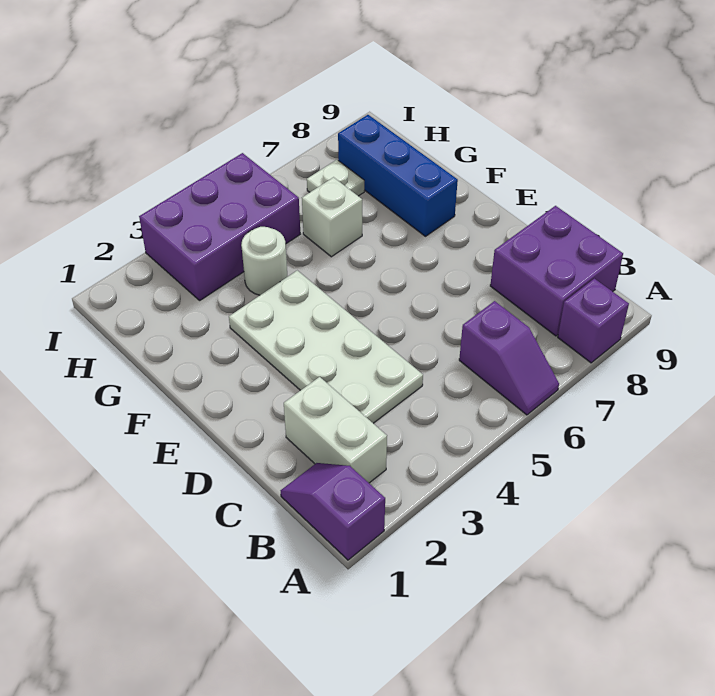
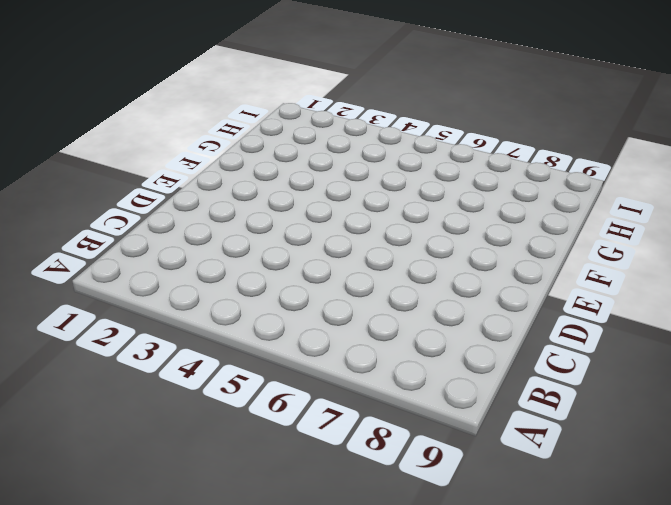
none -> purple 1x2 slope [280,463,385,560]
none -> purple 1x2 slope [459,301,559,415]

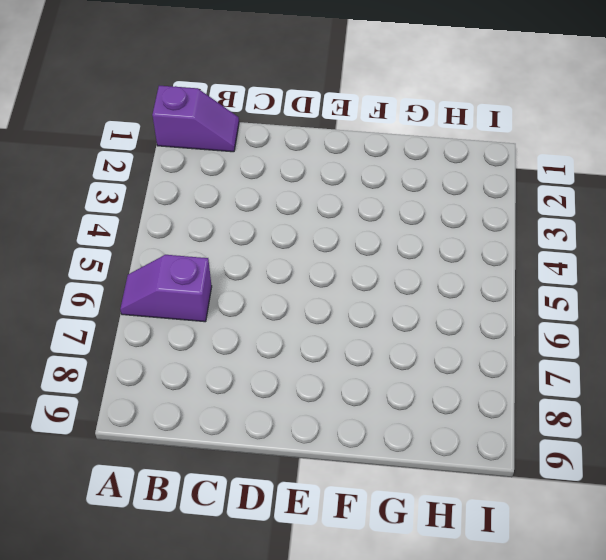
none -> purple 1x1 brick [558,279,629,363]
none -> white 1x2 brick [284,377,387,483]

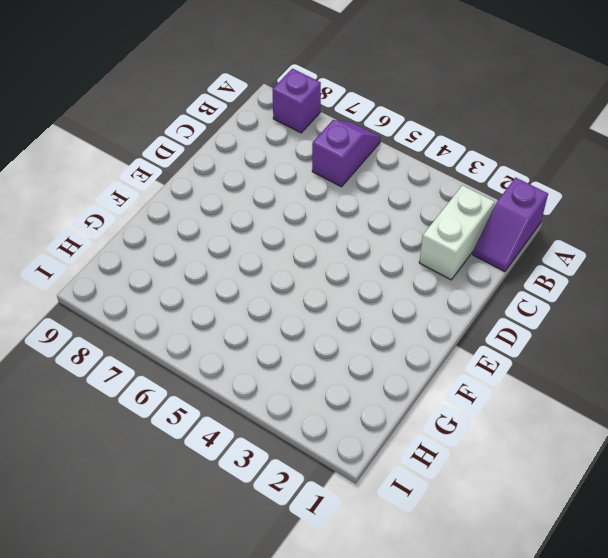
none -> purple 2x2 brick [490,206,623,336]
none -> white 2x4 plate [229,270,423,423]

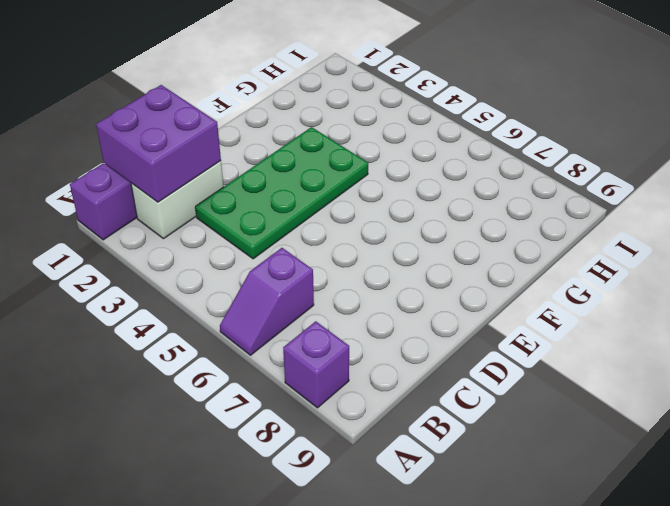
purple 2x2 brick [96,85,221,202] -> purple 2x2 brick moved to [490,206,623,336]
green 2x4 plate [195,127,368,259] -> white 2x4 plate [229,270,423,423]
none -> blue 1x3 brick [338,115,458,236]
none -> white 1x1 round brick [241,227,287,295]

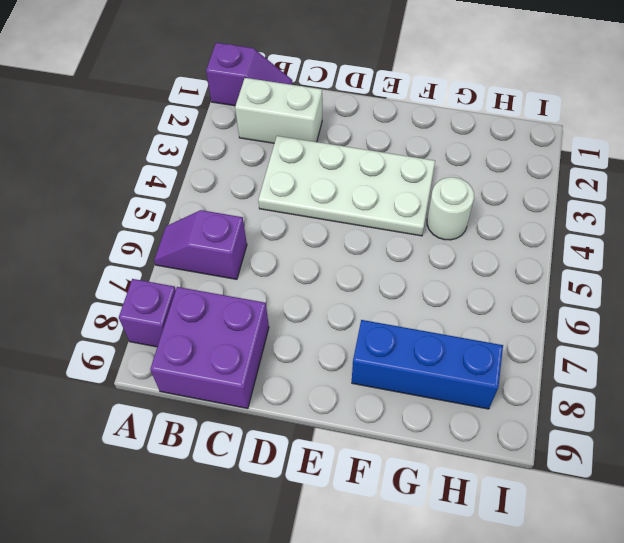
none -> white 1x1 brick [302,177,362,257]
none -> purple 2x3 brick [139,153,300,300]

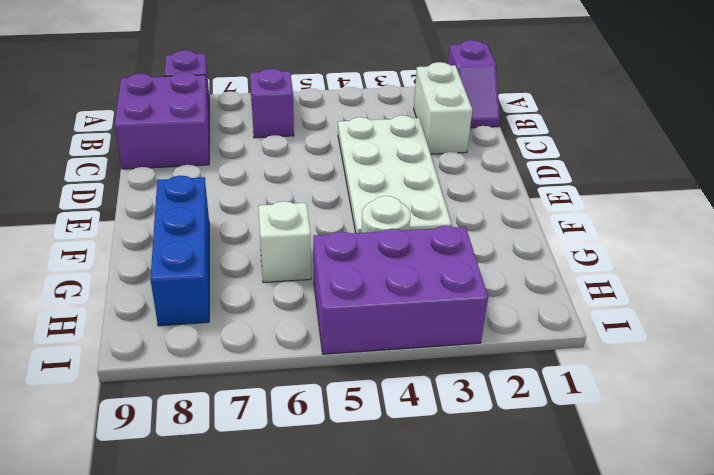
none -> white 1x1 plate [307,160,364,196]

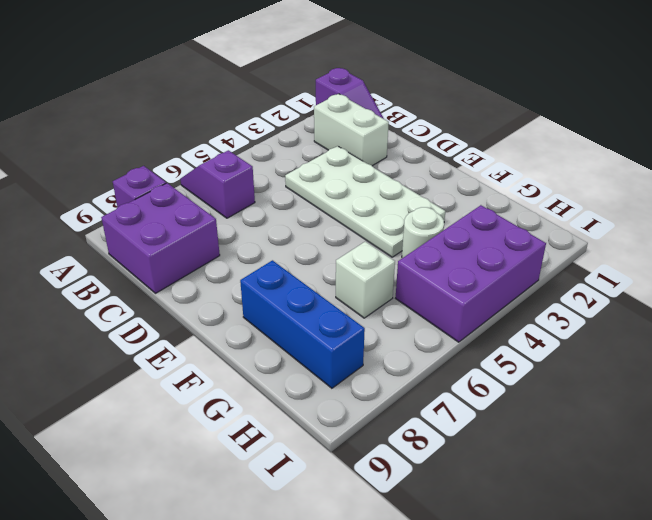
none -> white 1x1 plate [307,160,364,196]

